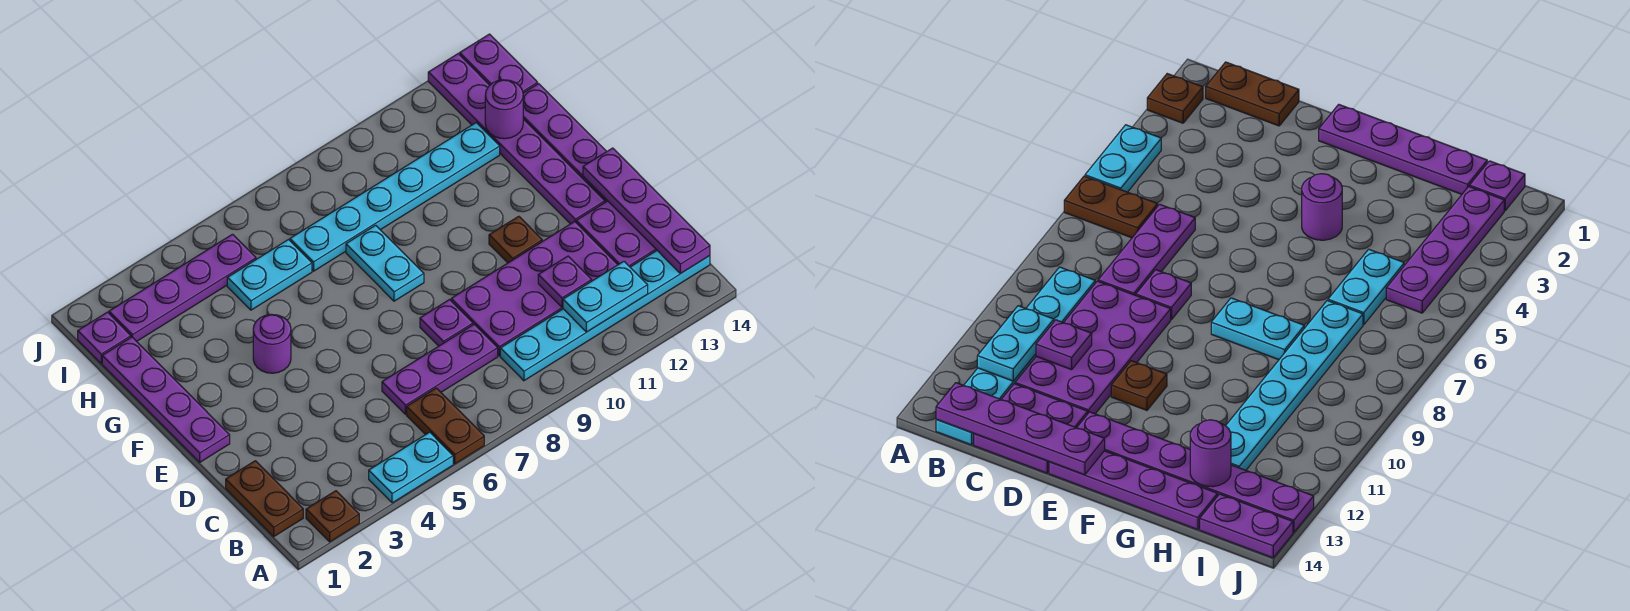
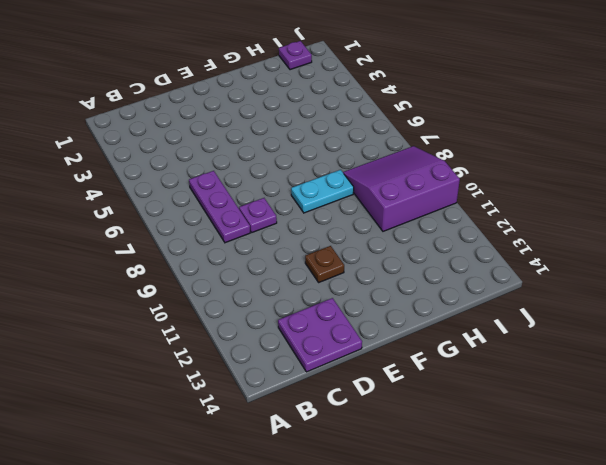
purple 3x3 slope [343,146,460,231] -> cyan 1x6 plate [290,123,500,271]
none -> brown 1x1 plate [306,491,359,542]
none -> cyan 1x2 plate [369,432,453,503]
none -> brown 1x2 plate [407,388,484,464]

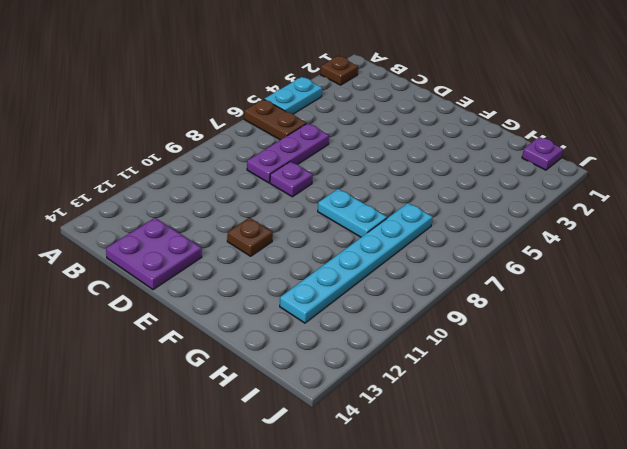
none -> brown 1x2 plate [226,461,303,536]
none -> cyan 1x6 plate [500,251,710,381]
none -> purple 2x4 plate [451,222,618,356]

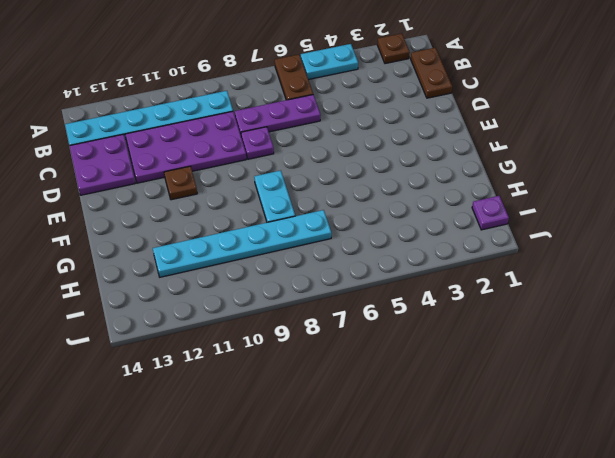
none -> purple 1x4 plate [102,337,230,462]
none -> purple 1x6 plate [428,54,605,224]
none -> purple 1x4 plate [523,84,607,202]

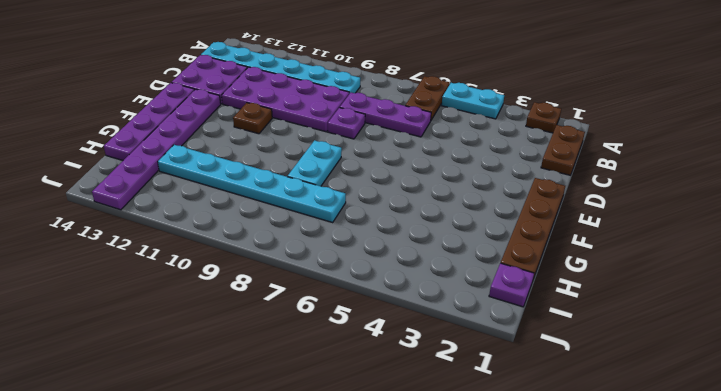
brown 1x4 plate [501,178,565,279] -> purple 1x4 plate [102,337,230,462]
none -> purple 1x1 round brick [253,314,291,373]
none -> cyan 1x2 plate [227,240,312,310]
none -> purple 1x4 plate [109,234,256,341]

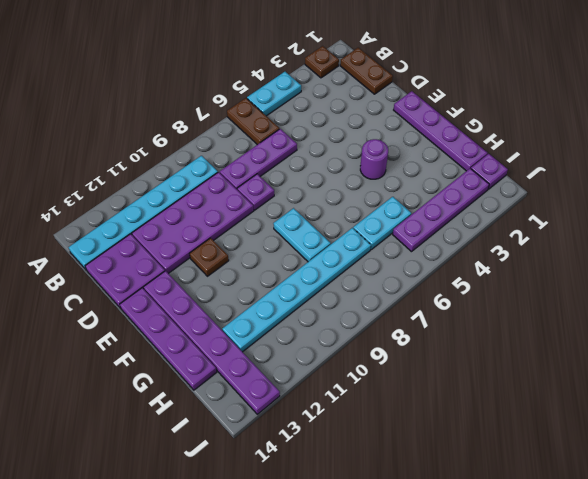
none -> purple 1x2 plate [460,34,538,93]
none -> cyan 1x2 plate [563,262,648,332]
none -> purple 1x4 plate [583,148,710,274]

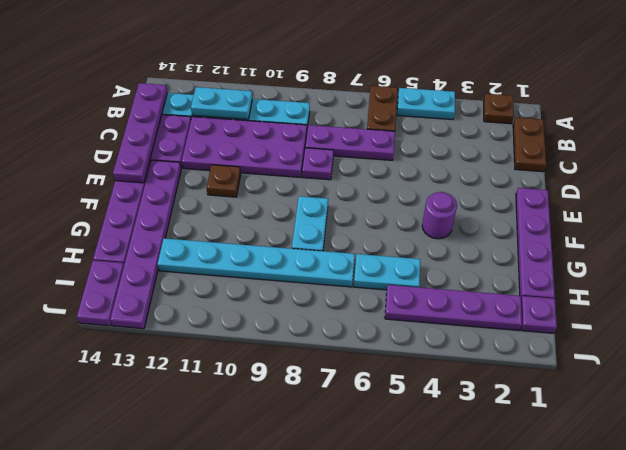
none -> purple 1x1 plate [538,256,592,307]
none -> purple 1x1 round brick [485,80,523,139]

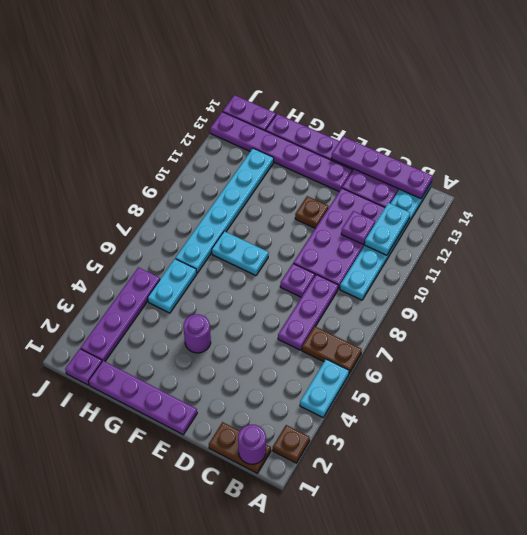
purple 1x1 round brick [238,425,266,464] -> purple 1x1 round brick moved to [485,80,523,139]

